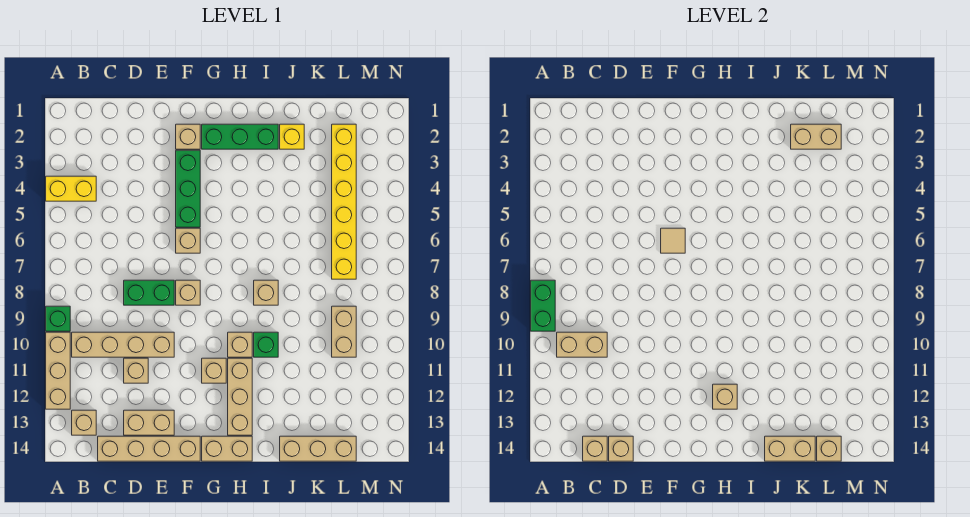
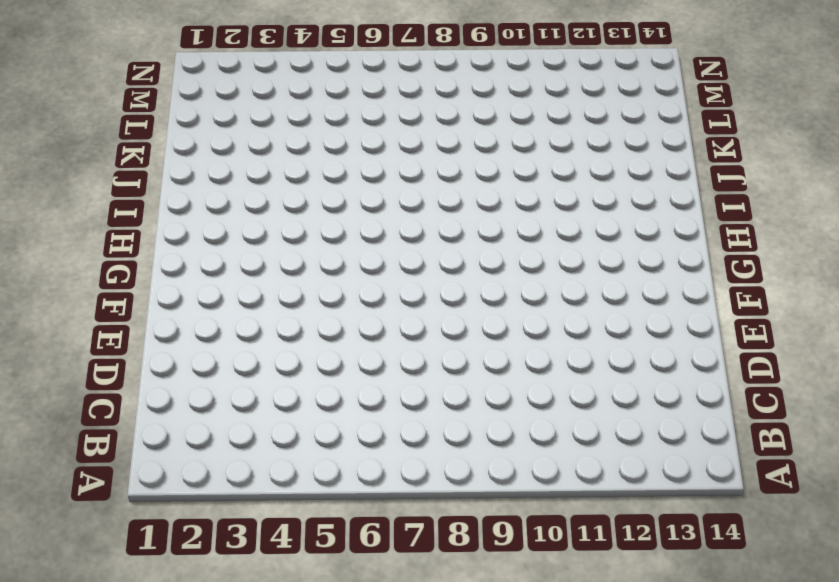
none -> yellow 1x2 brick [46,176,96,201]
none -> green 1x1 brick [46,306,70,331]
none -> tan 1x3 brick [46,332,70,409]
none -> tan 1x4 brick [72,332,174,357]

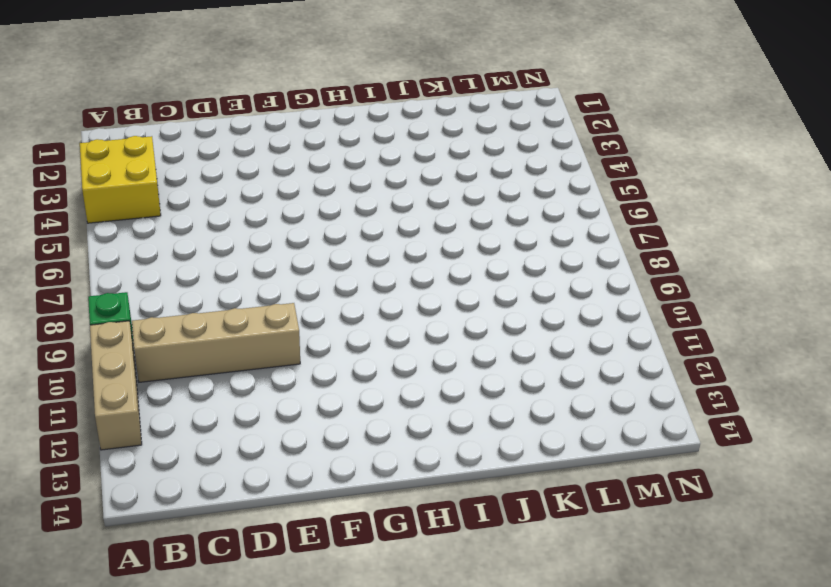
yellow 2x2 brick [80,136,161,223] -> yellow 1x2 brick [46,176,96,201]
none -> tan 1x1 brick [72,410,96,435]
none -> tan 1x4 brick [98,436,200,461]
none -> green 1x2 brick [124,280,174,305]
none -> tan 1x1 brick [124,358,148,383]

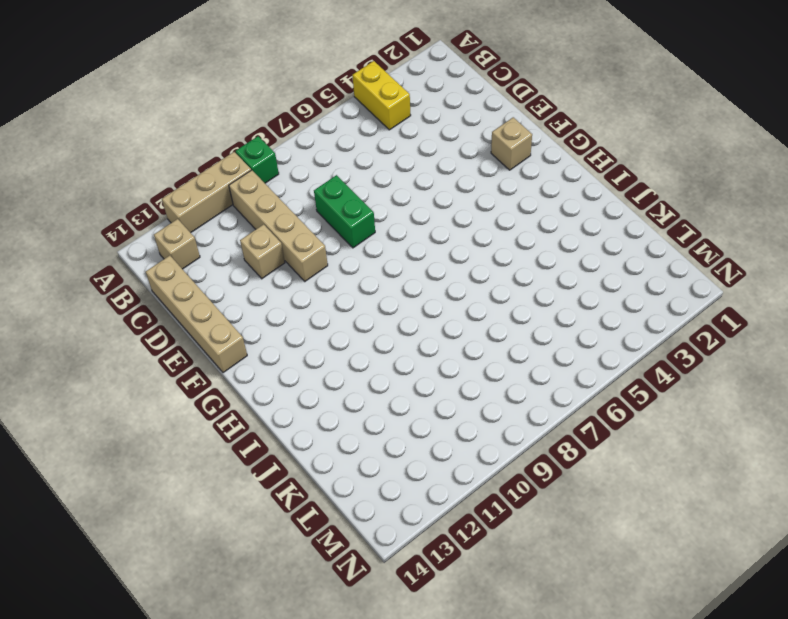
none -> tan 1x2 brick [124,410,174,435]
none -> green 1x3 brick [176,150,200,227]
none -> tan 1x1 brick [176,228,200,253]
none -> tan 1x1 brick [176,280,200,305]

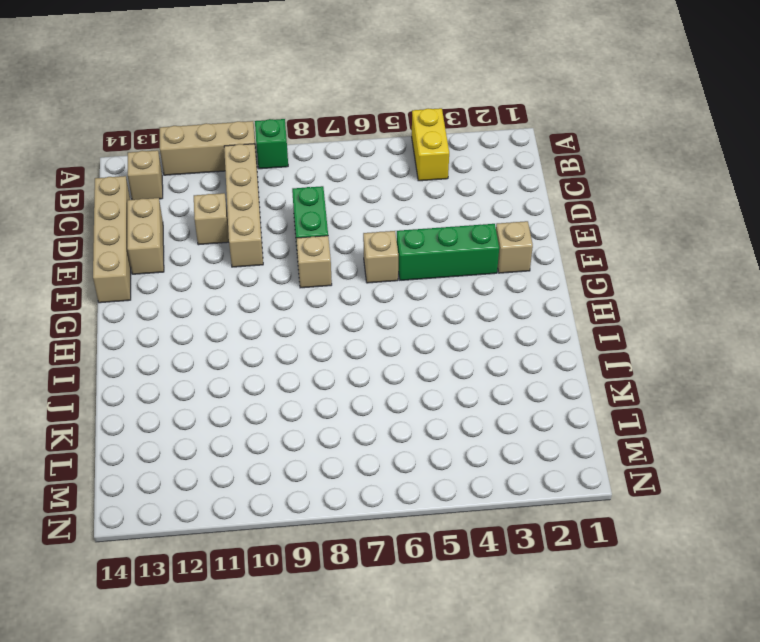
none -> green 1x3 brick [202,124,278,149]
none -> tan 1x1 brick [202,358,226,383]
none -> tan 1x2 brick [202,436,252,461]
none -> tan 1x1 brick [228,332,252,357]

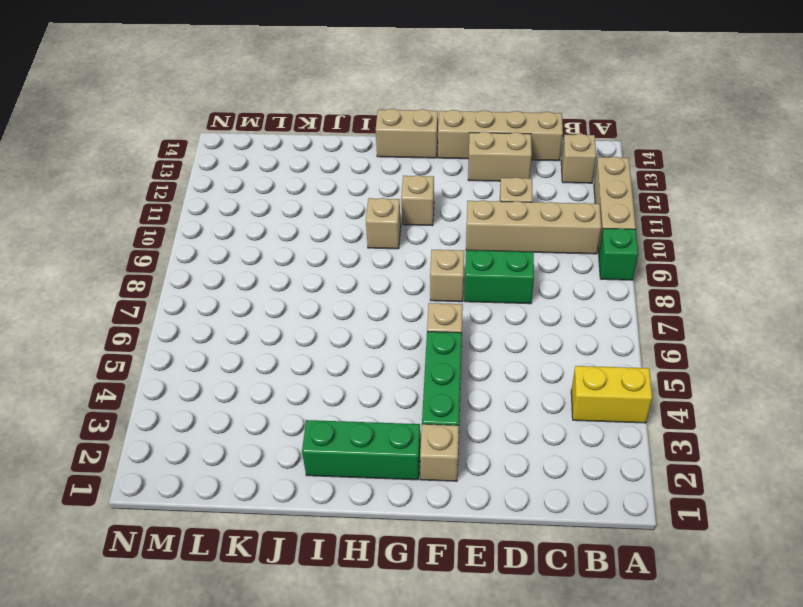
none -> tan 1x3 brick [228,358,252,435]
none -> tan 1x1 brick [254,280,278,305]
none -> green 1x1 brick [254,332,278,357]
none -> yellow 1x1 brick [280,124,304,149]

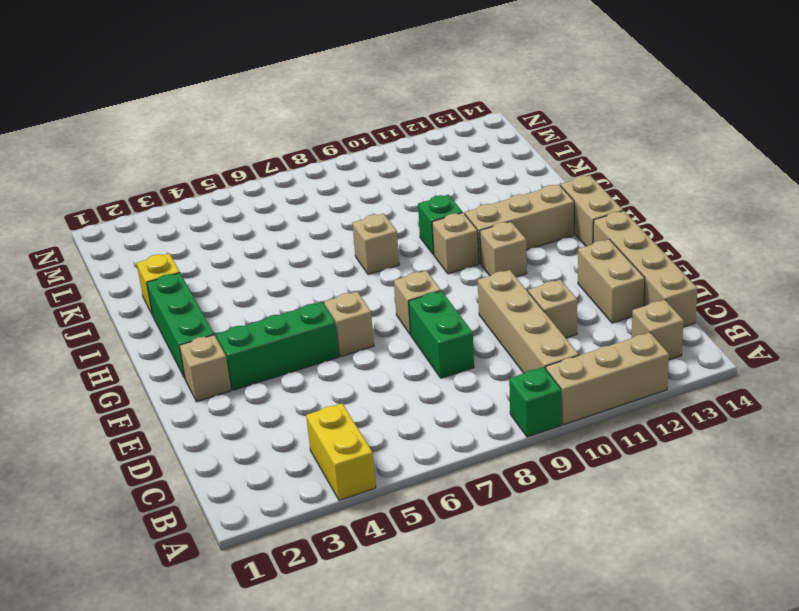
none -> tan 1x3 brick [280,436,356,461]
none -> yellow 1x6 brick [332,124,356,279]
none -> tan 1x2 brick [332,306,356,357]
none -> green 1x2 brick [531,280,555,331]

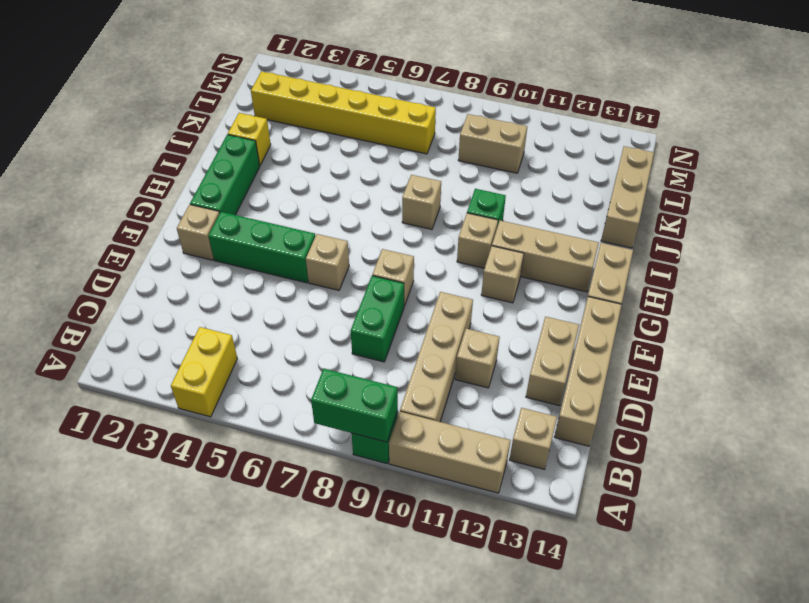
none -> tan 1x2 brick [557,332,607,357]
none -> tan 1x1 brick [583,436,607,461]
none -> tan 1x1 brick [609,436,633,461]
none -> tan 1x1 tile [661,228,685,253]

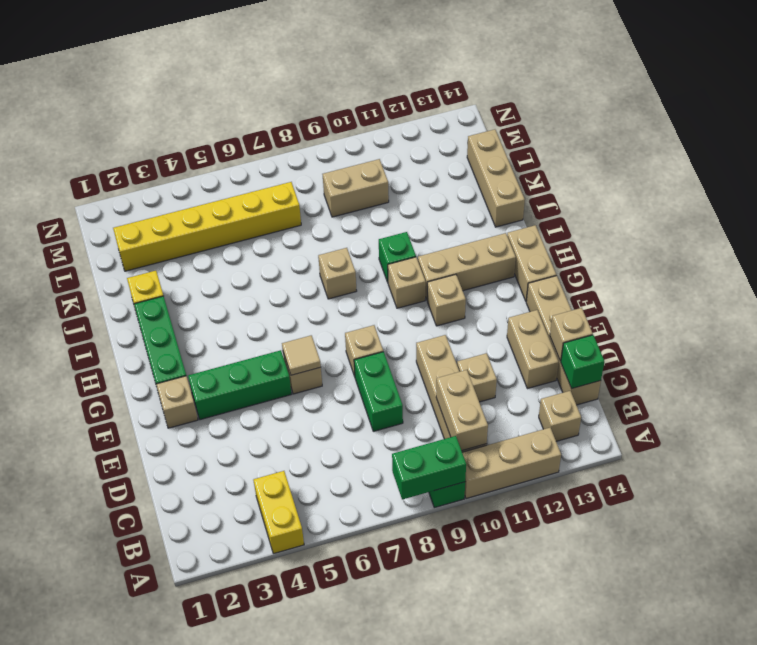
green 1x1 brick [561,335,604,388] -> tan 1x1 brick [583,436,607,461]
none -> tan 1x1 brick [713,384,737,409]
none -> tan 1x2 brick [765,436,815,461]
none -> tan 1x2 brick [791,124,841,149]
none -> tan 1x1 brick [817,436,841,461]

